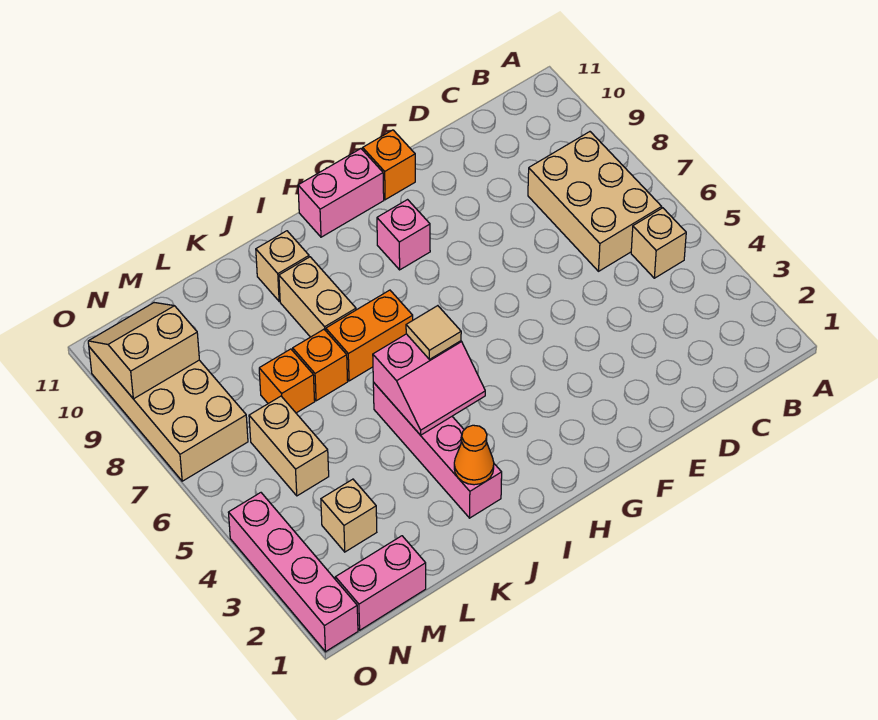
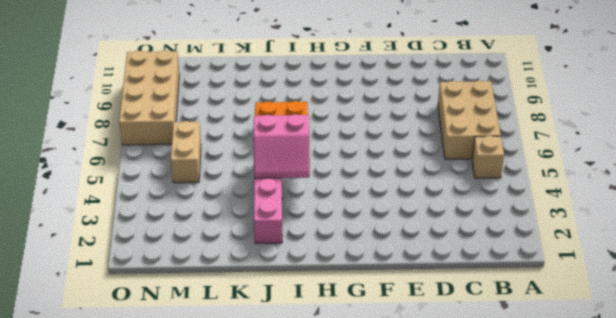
none -> orange 1x1 brick [363,130,415,200]
none -> pink 1x1 brick [377,200,430,270]
none -> pink 1x2 brick [298,149,384,237]

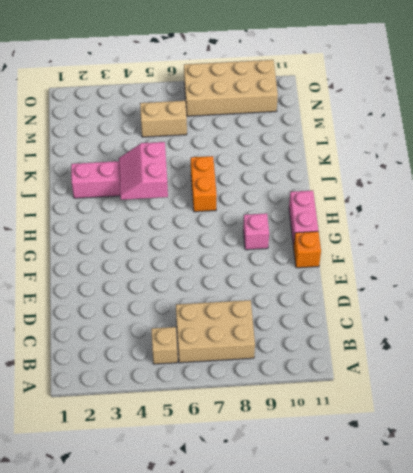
none -> tan 1x2 brick [279,257,356,337]
none -> tan 1x1 brick [256,231,309,301]
none -> orange 1x1 brick [293,329,348,401]

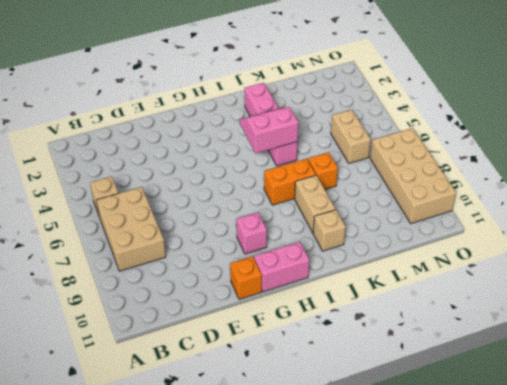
none -> orange 1x1 brick [259,349,315,413]
none -> pink 1x2 brick [335,536,426,630]
none -> tan 1x1 brick [321,479,377,552]

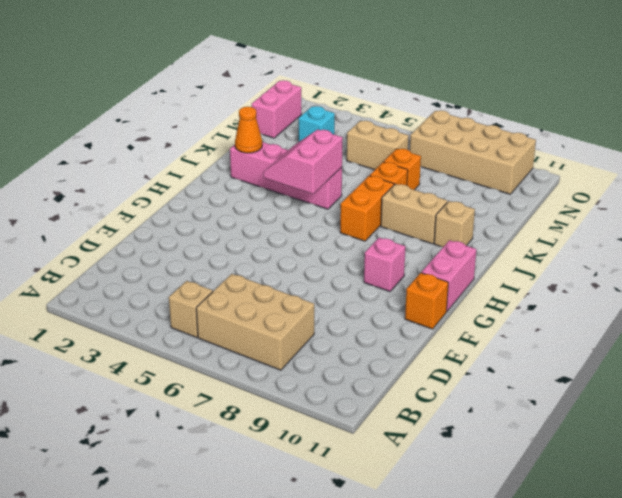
cyan 1x1 brick [299,106,335,142] -> tan 1x1 brick [321,479,377,552]
none -> pink 1x4 brick [228,493,358,652]
none -> tan 2x2 slope [88,303,199,399]
none -> tan 1x1 tile [406,306,461,359]

